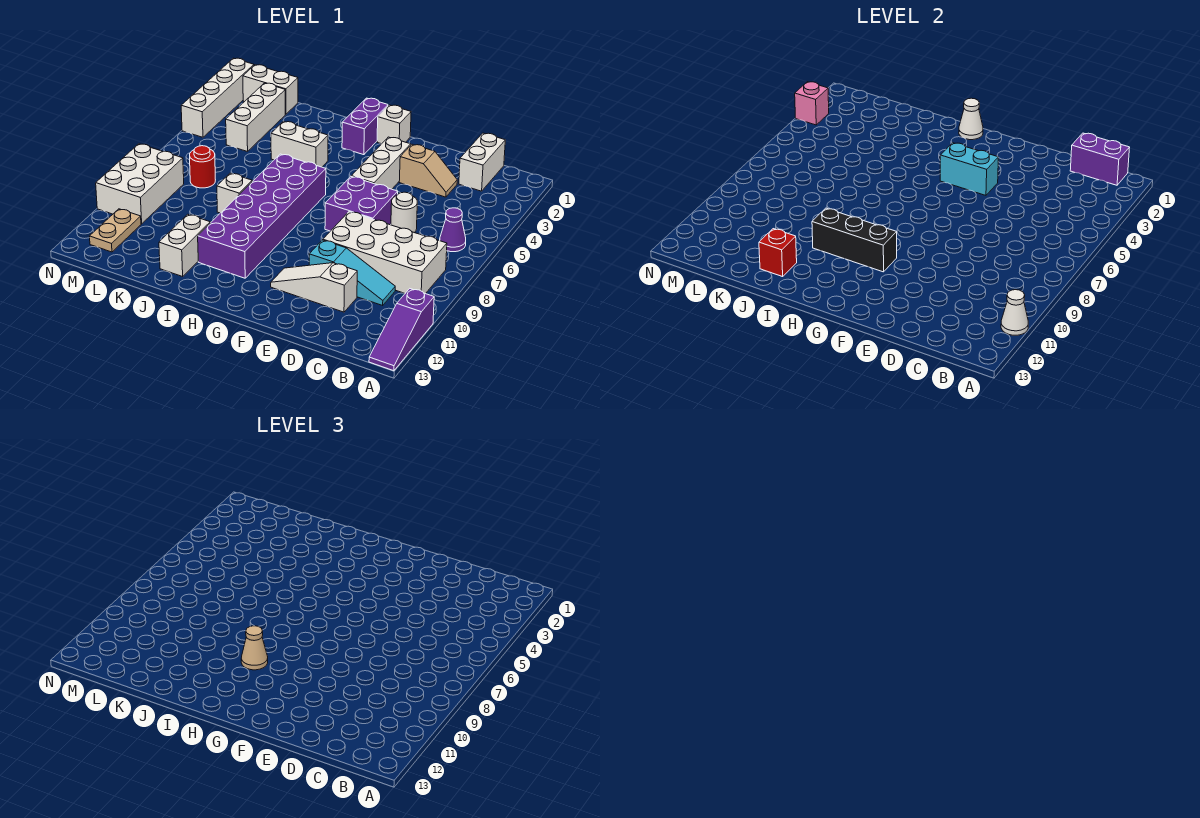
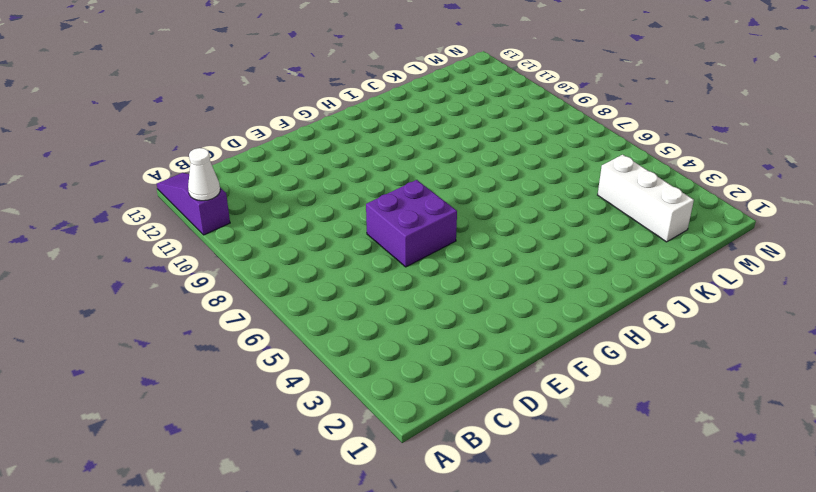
none -> purple 1x1 cone [440,208,466,252]
none -> white 2x4 brick [323,212,447,294]
none -> white 1x2 brick [459,133,505,191]
none -> cyan 1x3 slope [309,240,395,305]

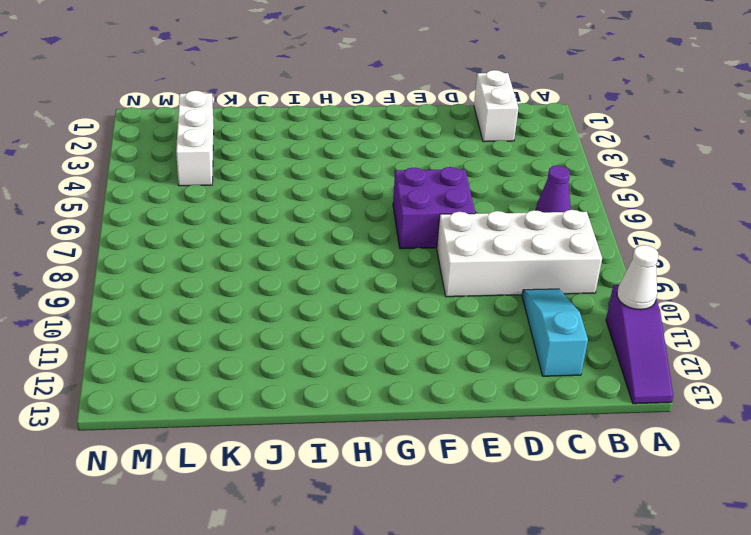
cyan 1x3 slope [522,289,588,376] -> cyan 1x3 slope turned to [309,240,395,305]
none -> tan 1x2 slope [399,144,457,197]
none -> white 1x1 round brick [391,192,417,233]
none -> white 1x3 slope [271,263,357,312]
none -> white 1x3 brick [351,137,411,189]

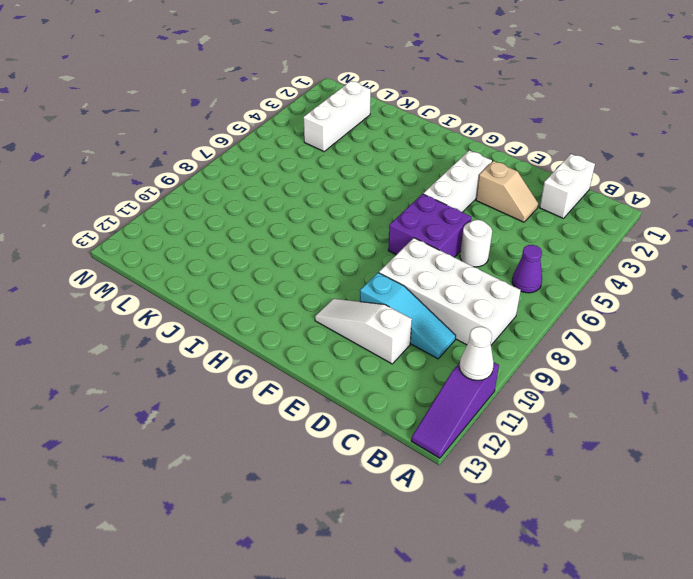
none -> white 1x1 brick [377,105,411,144]
none -> purple 1x2 brick [342,98,388,155]
none -> purple 2x6 brick [198,154,326,278]
none -> white 1x2 brick [271,121,328,167]

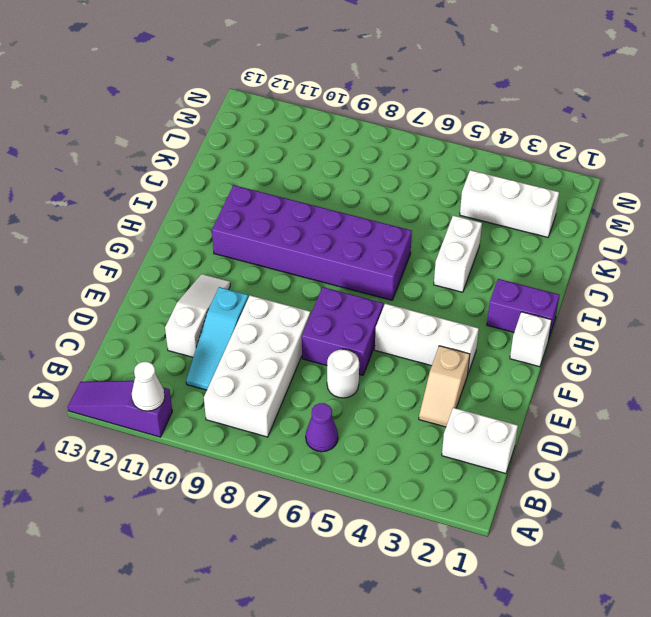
none -> white 1x1 brick [217,173,252,213]
none -> white 1x2 brick [159,214,210,277]
none -> white 1x2 brick [243,65,298,114]
none -> red 1x1 round brick [190,146,215,188]

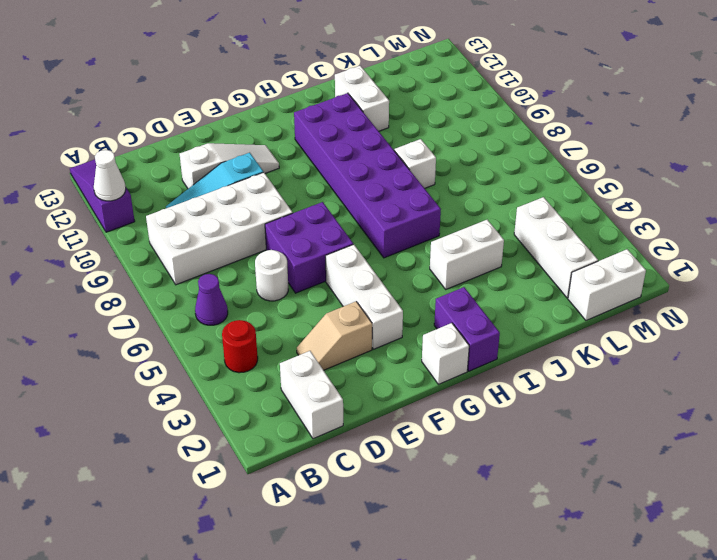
red 1x1 round brick [222,320,258,373] -> red 1x1 round brick moved to [190,146,215,188]
none -> white 2x3 brick [96,144,184,224]
none -> tan 1x2 plate [90,209,141,252]
none -> white 1x4 brick [181,58,254,137]
none -> purple 1x2 brick [1070,133,1130,185]

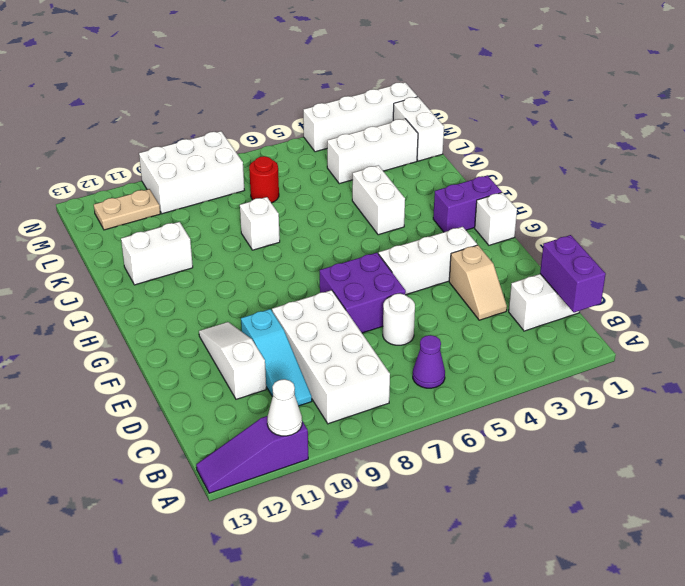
none -> purple 2x6 brick [198,154,326,278]
none -> cyan 1x2 brick [940,143,998,195]
none -> black 1x3 brick [812,208,897,272]
none -> white 1x1 cone [959,98,983,140]

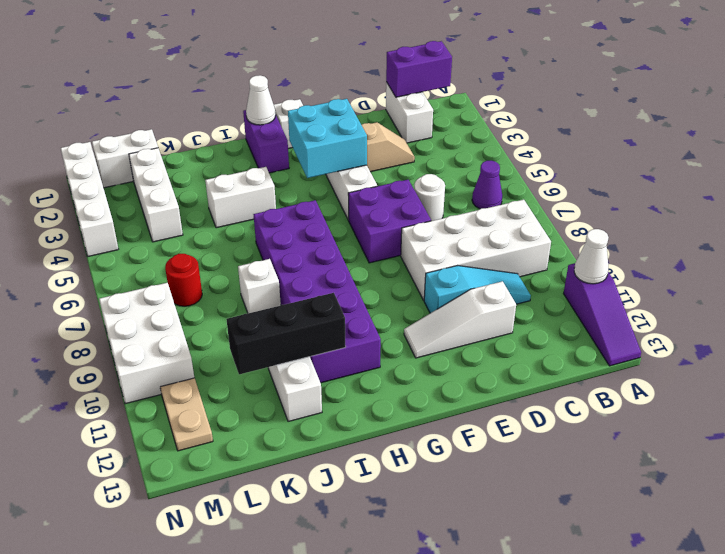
cyan 2x2 brick [288,99,367,178] -> cyan 1x2 brick [940,143,998,195]
black 1x3 brick [227,293,346,374] -> black 1x3 brick moved to [812,208,897,272]
none -> red 1x1 brick [759,229,797,277]
none -> pink 1x1 brick [795,82,829,125]
none -> tan 1x1 cone [241,626,268,670]

